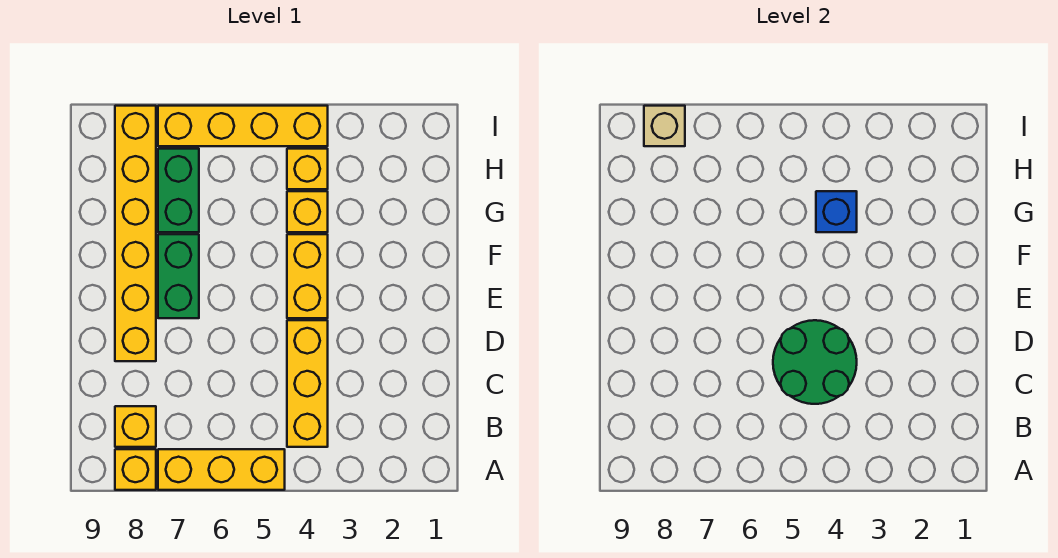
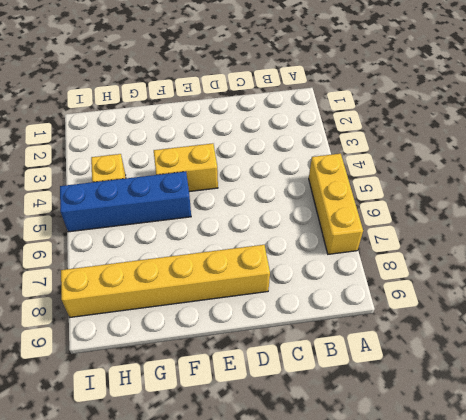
blue 1x4 brick [60,172,191,232] -> yellow 1x4 brick [158,106,328,146]
none -> yellow 1x1 brick [115,449,156,490]
none -> yellow 1x3 brick [287,320,328,447]
none -> yellow 1x1 brick [115,406,156,447]

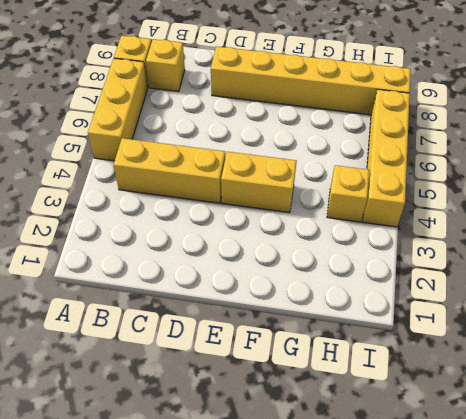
none -> green 1x2 brick [158,234,199,318]
none -> yellow 1x1 brick [287,191,328,232]
none -> green 1x2 brick [158,149,199,232]

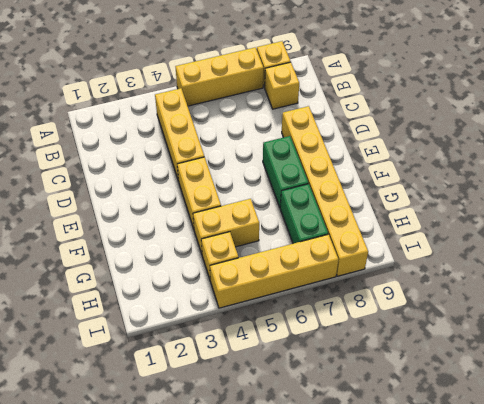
yellow 1x2 brick [193,199,259,254] -> yellow 1x1 brick [287,191,328,232]
none -> green 2x2 round brick [773,320,857,404]
none -> blue 1x1 brick [816,191,857,232]
none -> tan 1x1 brick [644,106,685,146]

